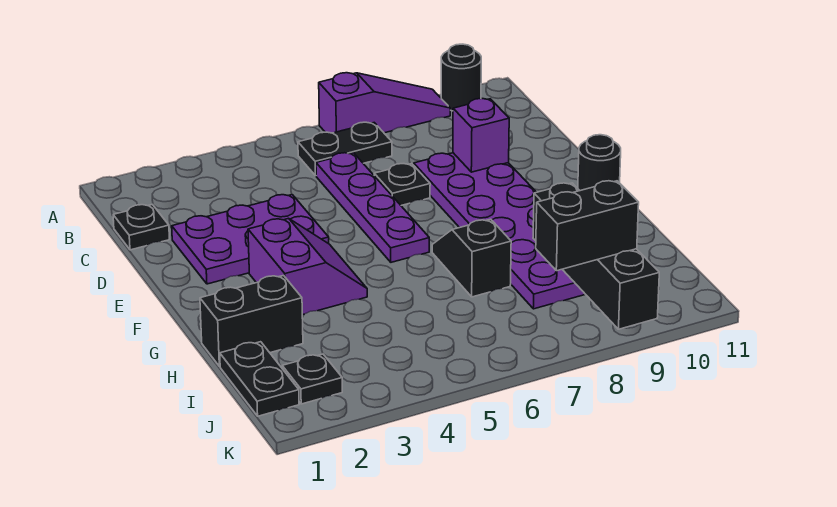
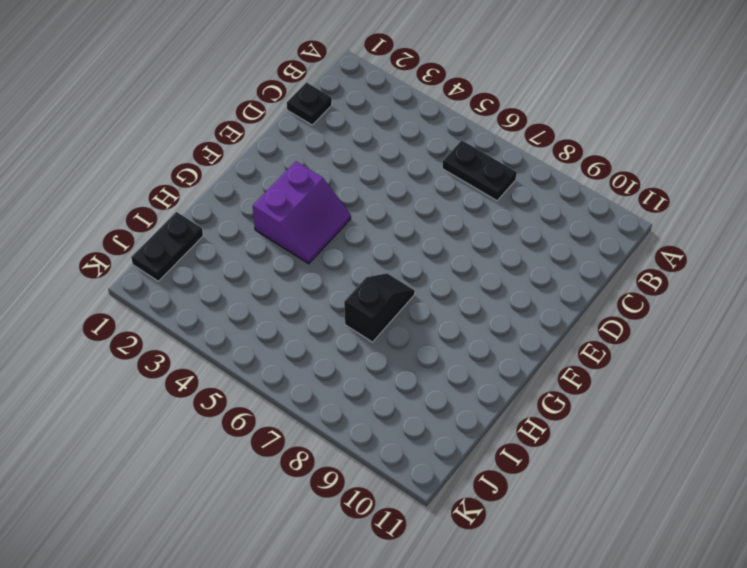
none -> purple 1x3 slope [319,73,450,133]
none -> black 1x1 round brick [441,44,481,111]
none -> purple 1x4 plate [316,153,429,262]

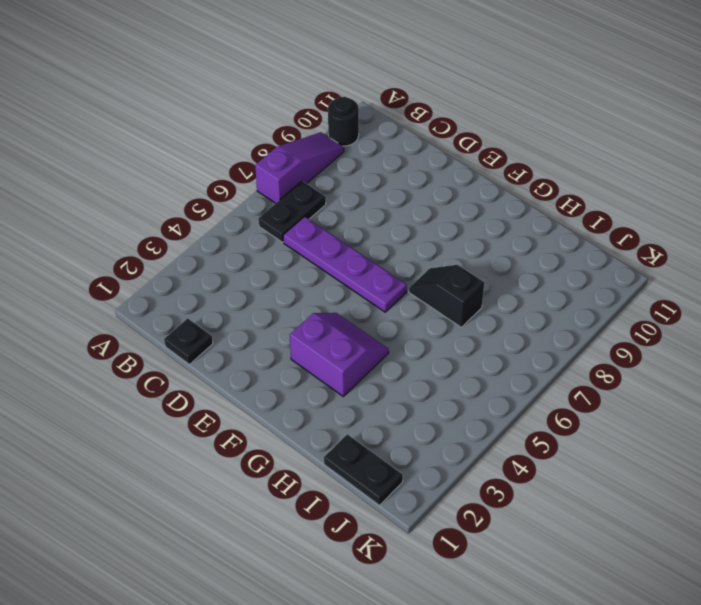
none -> purple 2x3 plate [172,195,329,284]
none -> black 1x1 plate [374,164,430,205]
none -> purple 2x6 plate [414,153,585,309]

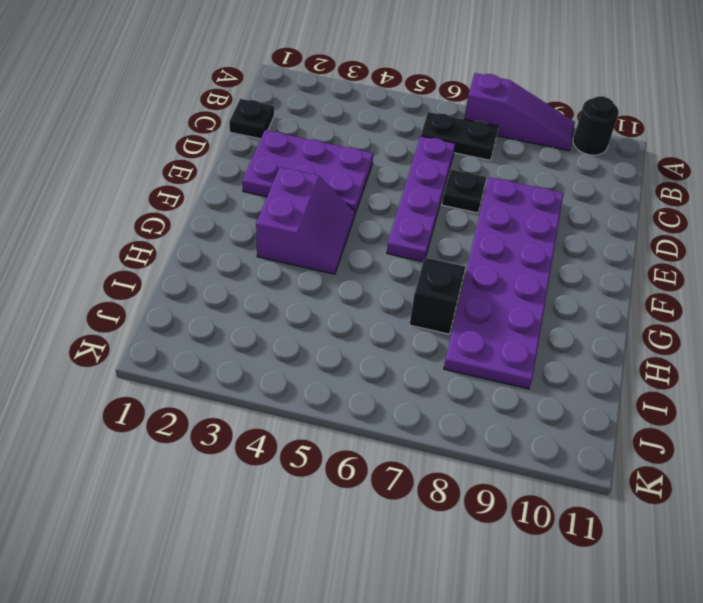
none -> black 1x1 round brick [578,135,621,191]
none -> black 1x2 brick [200,276,303,367]
none -> black 1x2 plate [220,342,299,416]

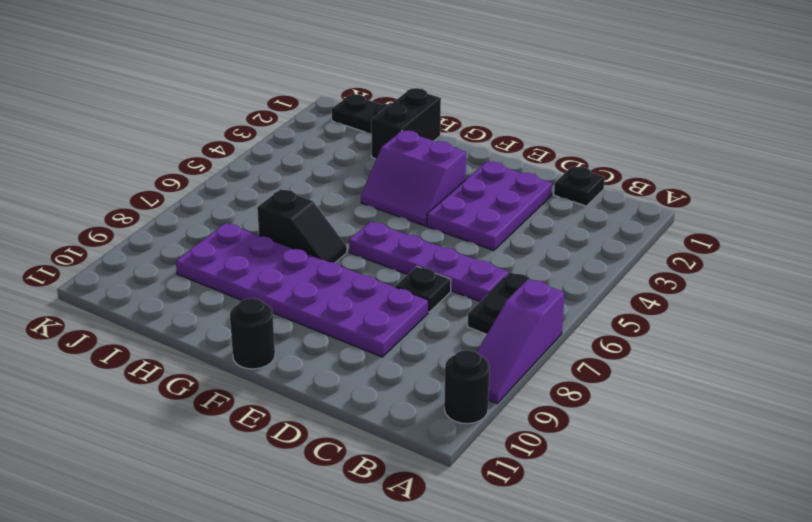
none -> black 1x1 plate [282,354,342,404]
none -> purple 1x1 brick [453,98,509,172]
none -> black 1x4 brick [533,183,659,329]

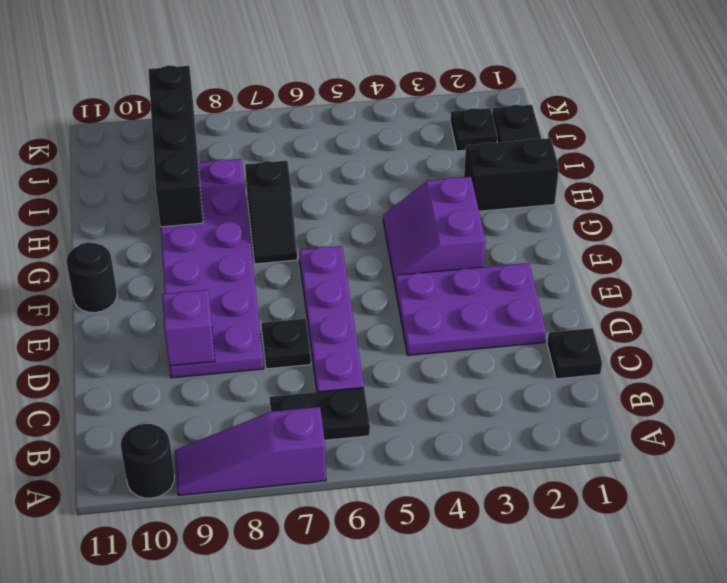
none -> black 1x2 brick [536,181,639,271]

